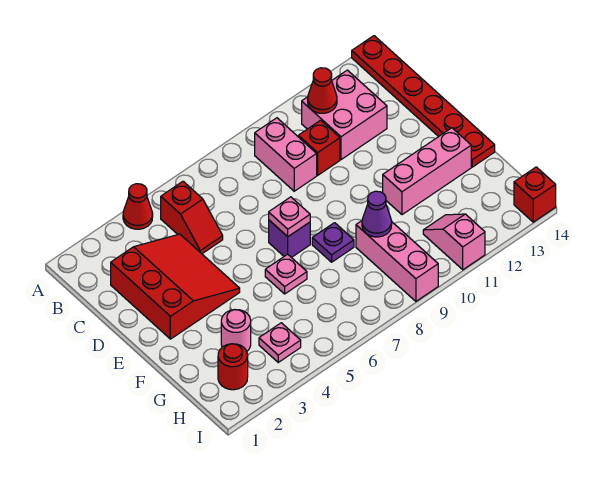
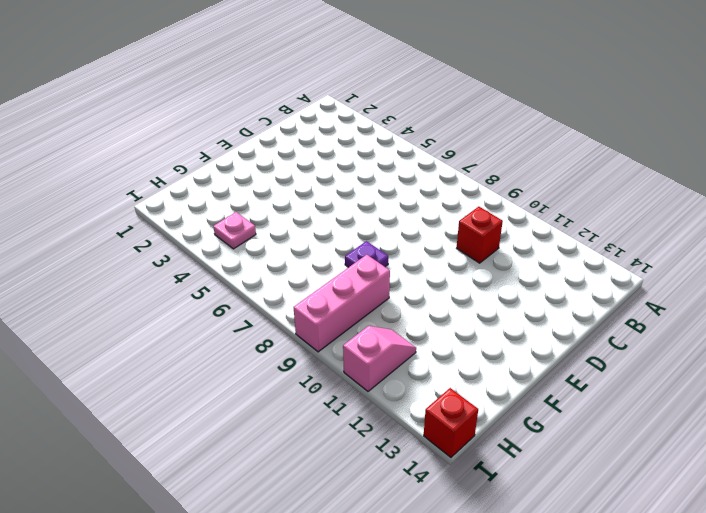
none -> red 1x1 cone [123,184,153,229]
none -> red 1x6 plate [352,36,495,167]
none -> red 1x2 slope [161,181,223,254]

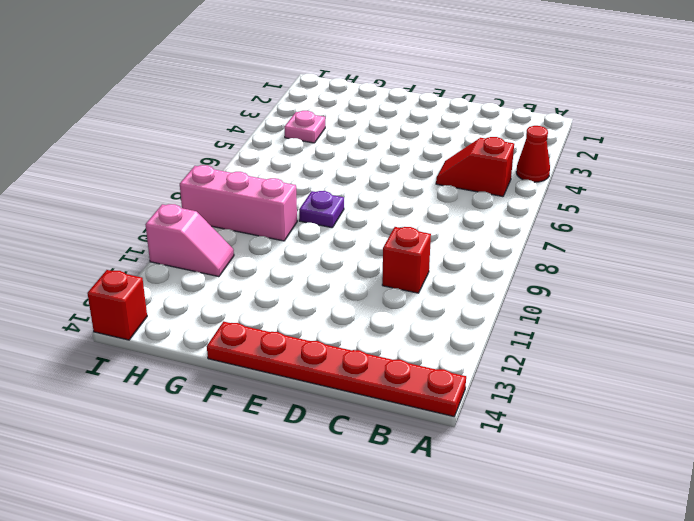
none -> pink 1x2 brick [255,118,317,191]
none -> pink 2x2 brick [302,70,387,160]
none -> red 3x3 slope [111,234,240,339]

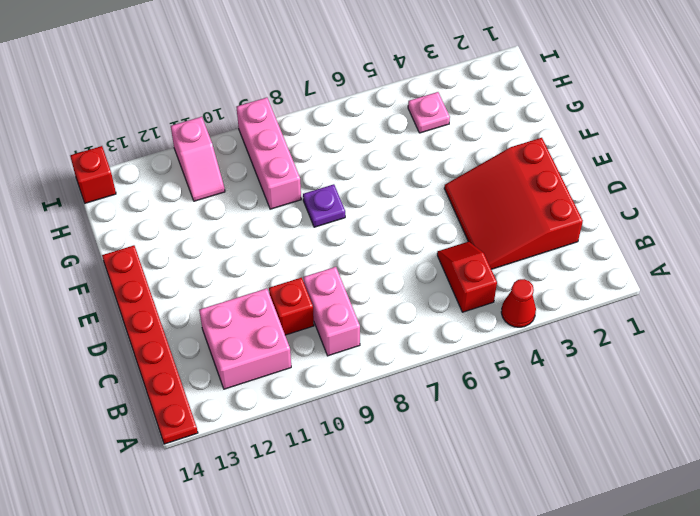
none -> purple 1x1 brick [269,220,310,258]
none -> pink 1x1 plate [265,254,307,294]
none -> pink 1x3 brick [383,128,471,215]

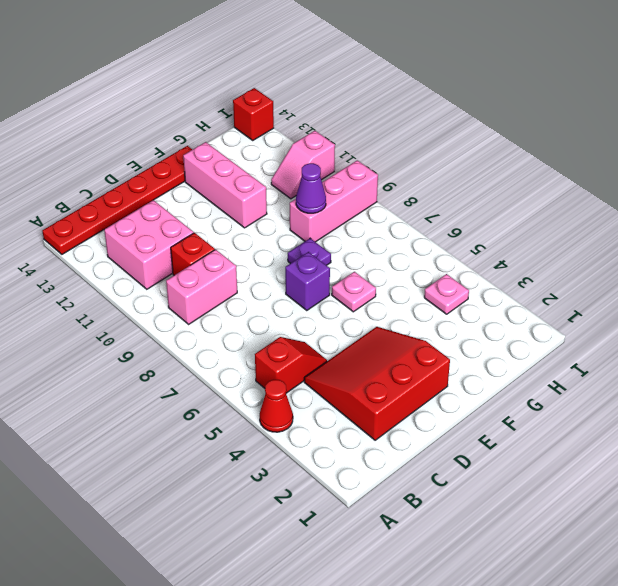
none -> pink 1x1 round brick [221,310,251,351]
none -> red 1x1 round brick [218,344,248,390]
none -> red 1x1 cone [308,68,337,113]

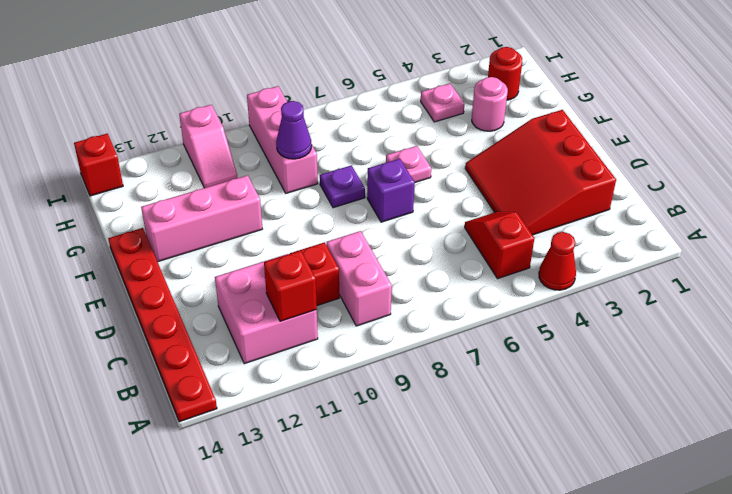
red 1x1 brick [264,250,317,321] -> red 1x1 cone [308,68,337,113]
none -> pink 1x1 plate [269,197,310,237]

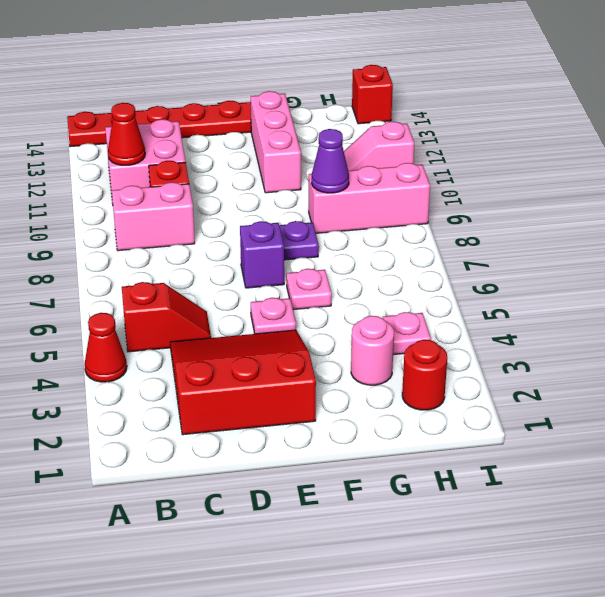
pink 1x1 plate [251,298,296,334] -> pink 1x1 plate moved to [269,197,310,237]

